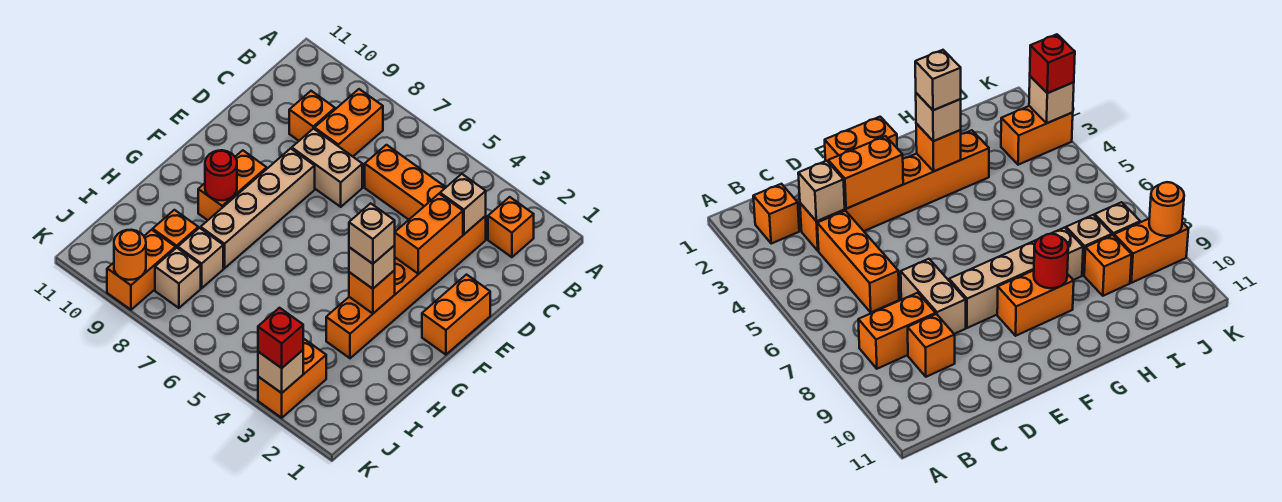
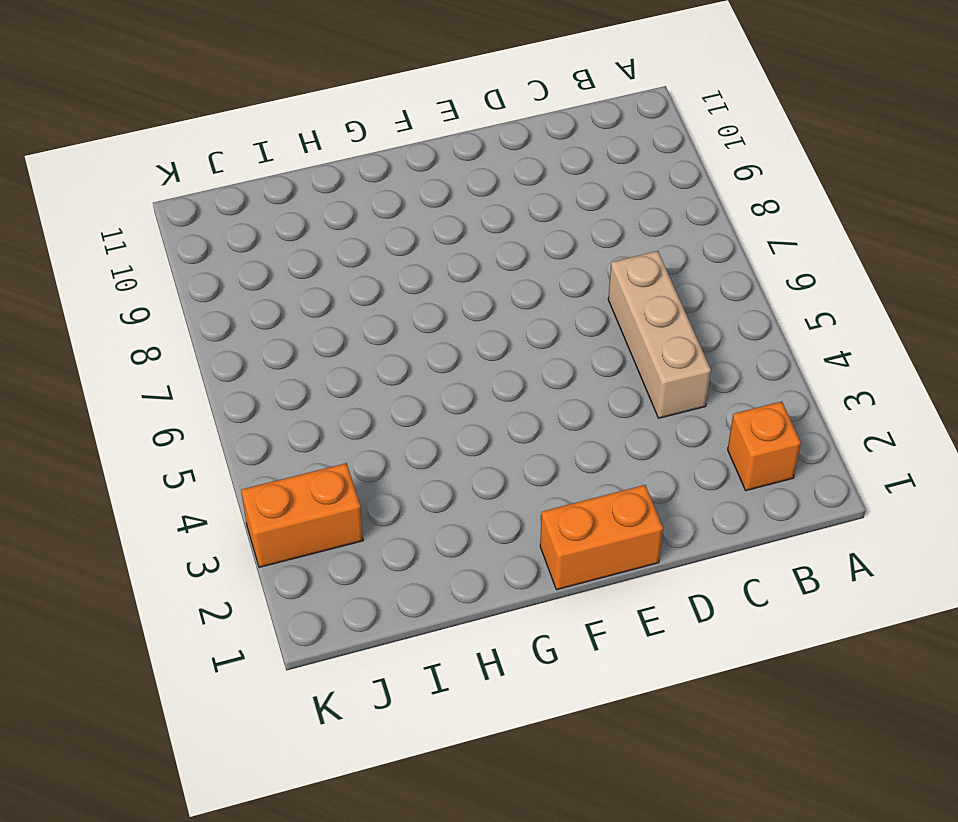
tan 1x3 brick [608,251,711,418] -> orange 1x3 brick [365,145,446,220]
none -> orange 1x2 brick [315,89,383,156]
none -> orange 1x6 brick [326,216,486,358]
none -> orange 1x1 brick [289,91,335,141]

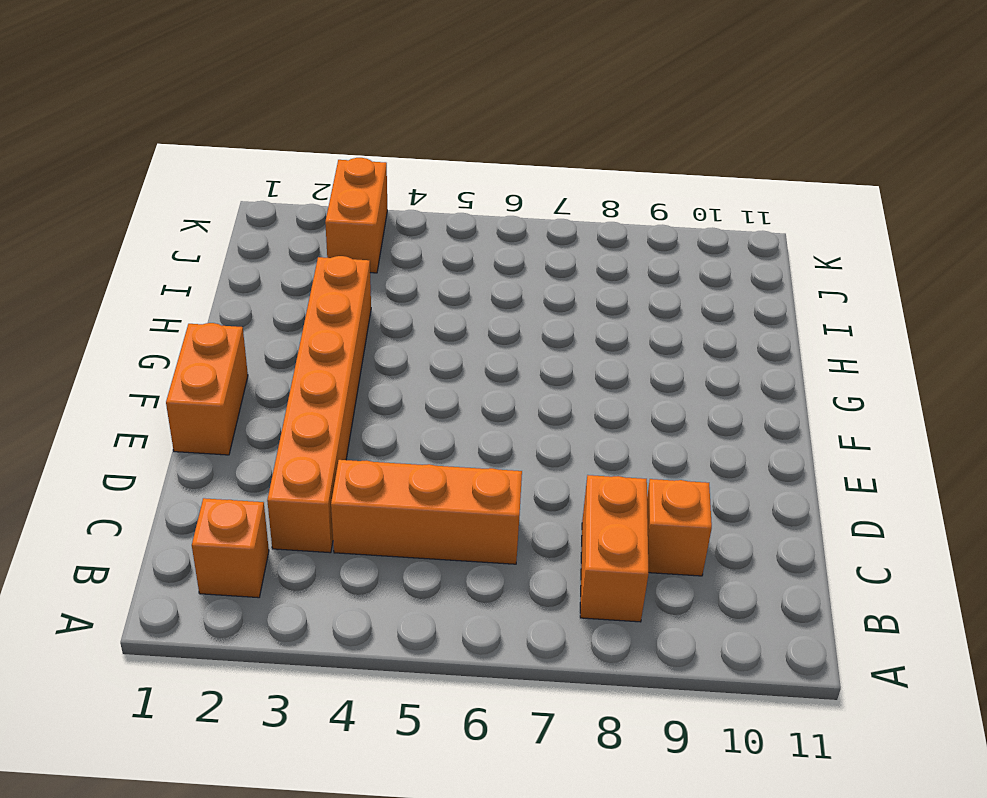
none -> tan 1x2 brick [292,128,362,207]
none -> tan 1x4 brick [201,148,315,268]
none -> orange 1x2 brick [198,150,267,220]

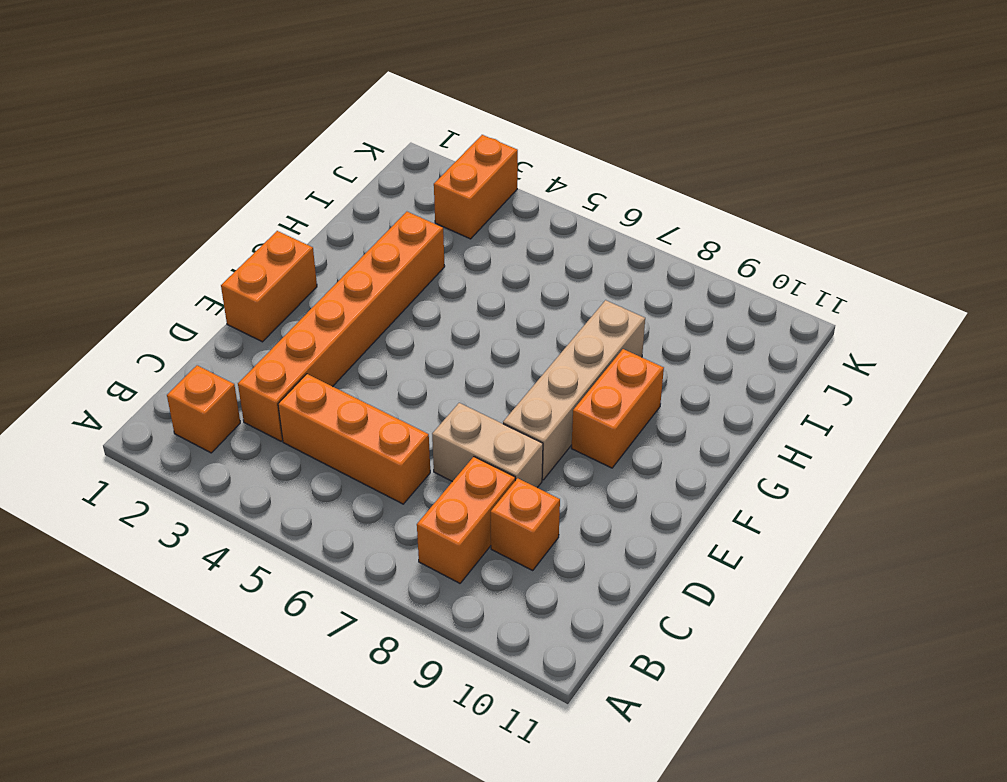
none -> tan 1x1 brick [178,228,223,288]
none -> orange 1x1 brick [153,210,198,248]
none -> tan 1x1 brick [155,248,201,308]

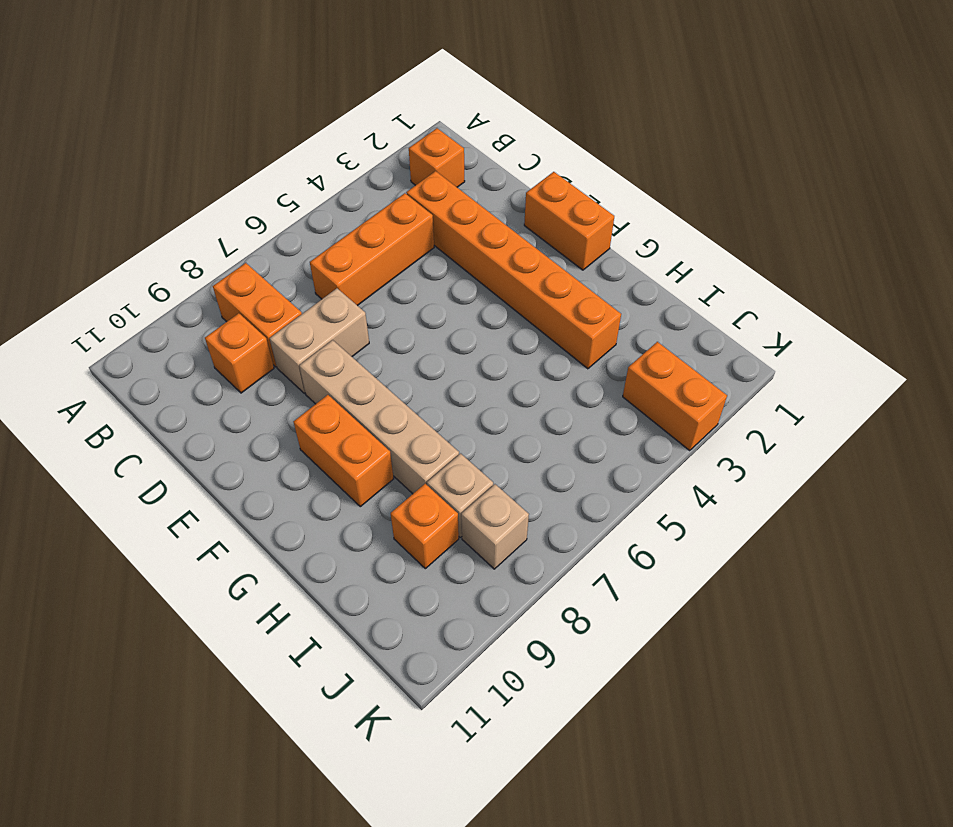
none -> orange 1x2 brick [107,230,176,310]
none -> tan 1x1 brick [440,174,486,234]
none -> orange 1x2 brick [395,194,463,274]

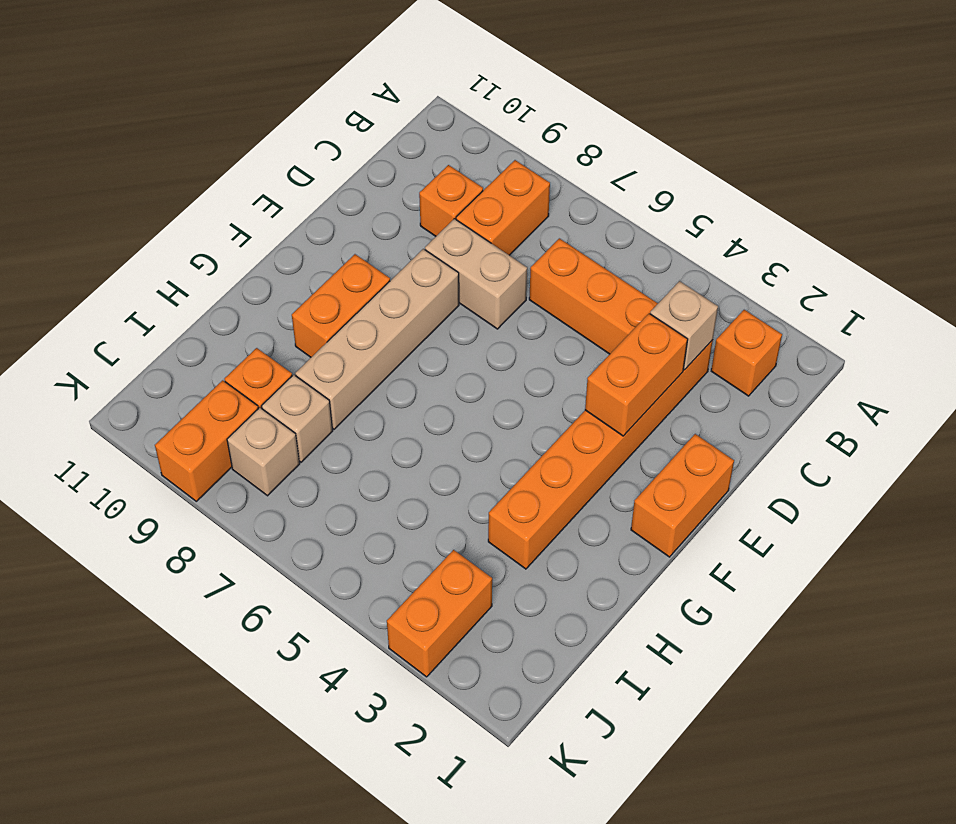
none -> orange 1x1 brick [349,270,395,314]
none -> red 1x1 round brick [205,150,237,200]
none -> tan 1x1 brick [258,350,303,393]

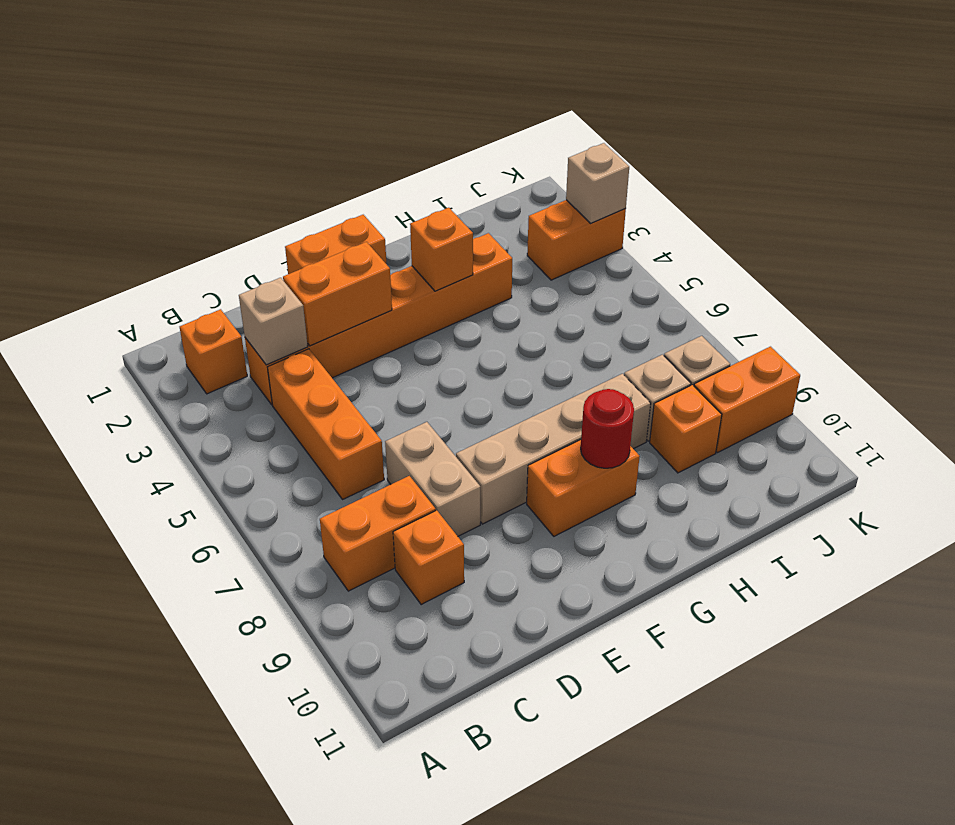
none -> orange 1x1 round brick [114,230,146,280]
none -> tan 1x1 brick [349,245,395,289]
none -> red 1x1 brick [258,308,303,368]

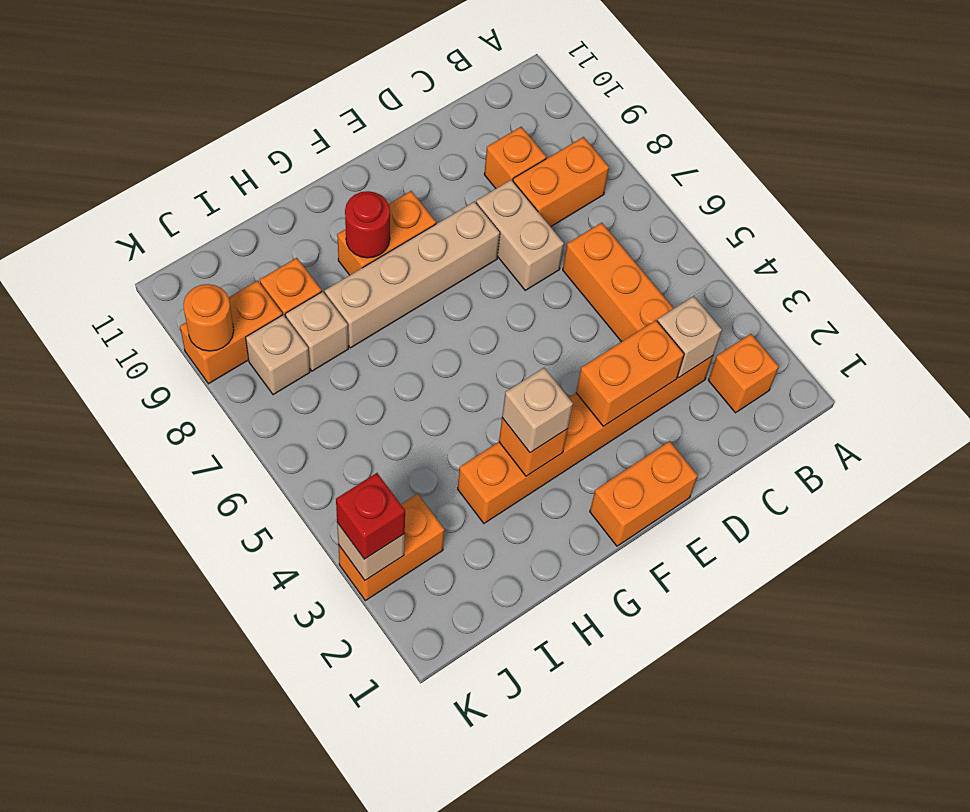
none -> tan 1x1 brick [349,203,395,264]

